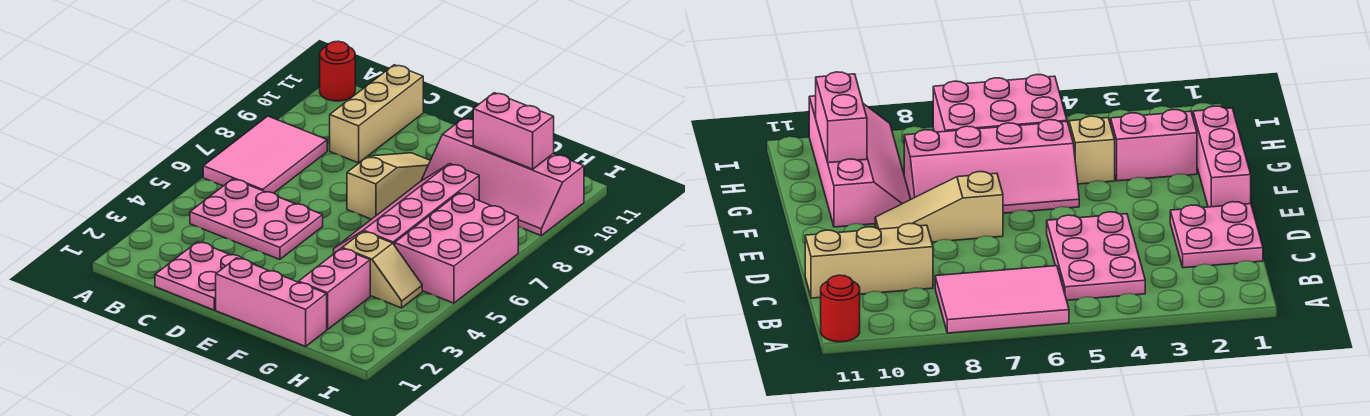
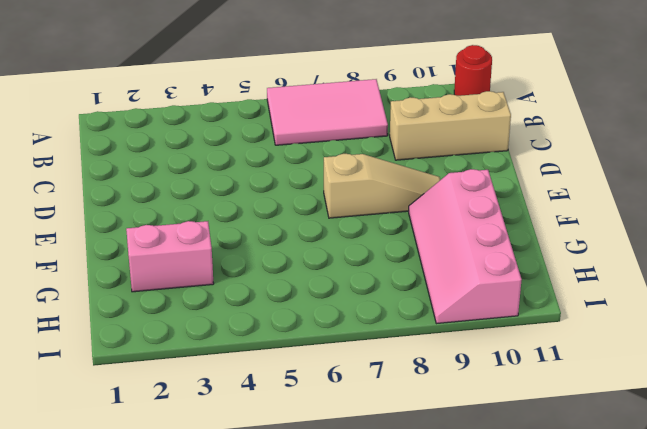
none -> pink 2x3 plate [190,179,323,259]
none -> pink 2x2 plate [155,242,257,310]
none -> pink 1x3 brick [216,258,327,346]

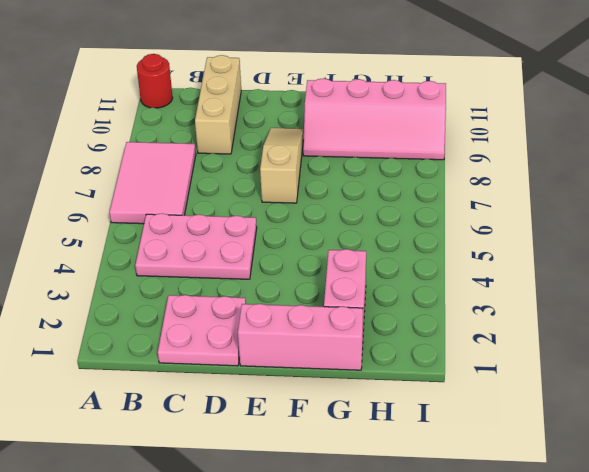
none -> pink 2x4 slope [334,164,479,253]
none -> tan 1x2 slope [342,232,422,308]
none -> pink 2x3 brick [395,193,518,303]

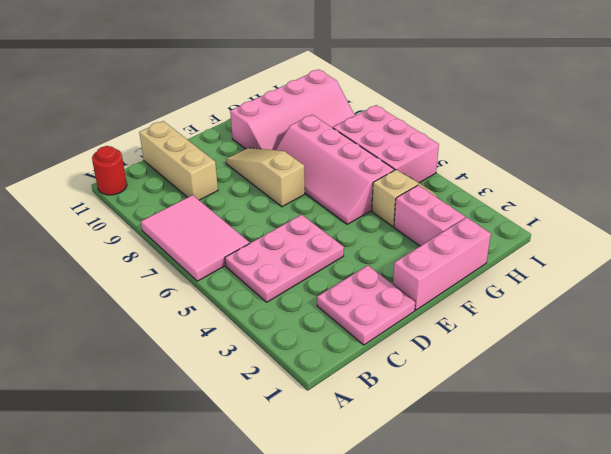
none -> pink 1x2 brick [473,93,554,169]

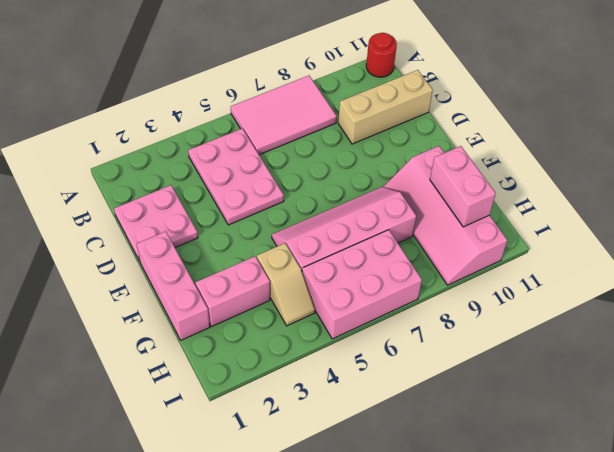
none -> tan 1x3 slope [347,153,430,219]

